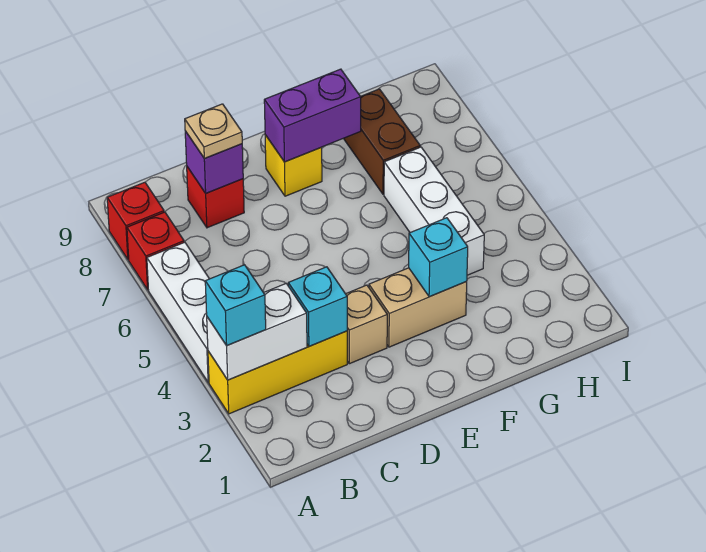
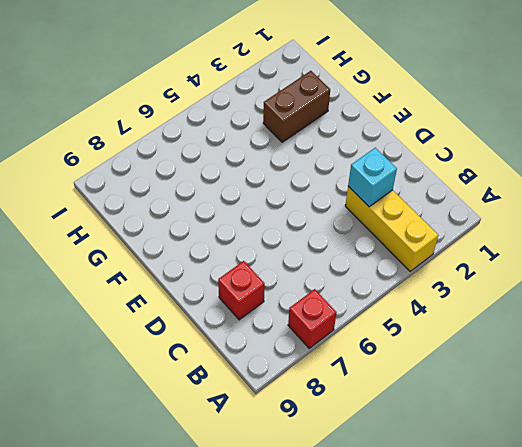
brown 1x2 brick [263,71,330,142] -> brown 1x2 brick moved to [343,89,420,194]
none -> white 1x3 brick [147,242,209,382]
none -> red 1x1 brick [107,182,164,260]
none -> tan 1x1 brick [346,285,387,364]

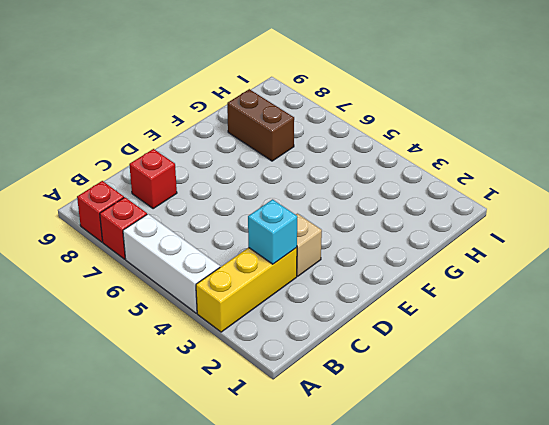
none -> tan 1x2 brick [369,268,467,347]
none -> yellow 1x1 brick [265,135,322,196]
none -> white 1x3 brick [384,147,484,275]

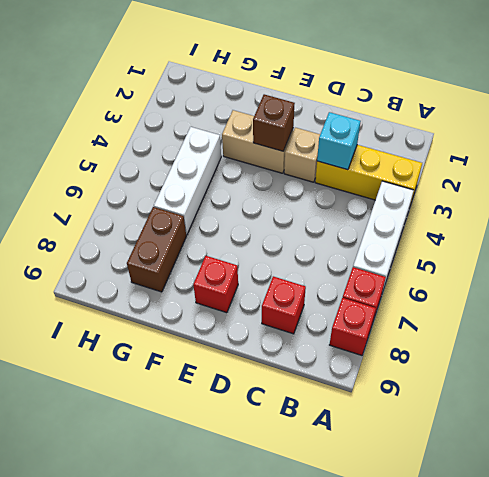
brown 1x1 brick [253,94,295,151] -> none
red 1x1 brick [193,256,238,313] -> yellow 1x1 brick [265,135,322,196]
none -> white 1x2 brick [207,284,307,380]
none -> purple 1x1 brick [185,131,243,193]
none -> purple 1x2 brick [264,69,361,162]

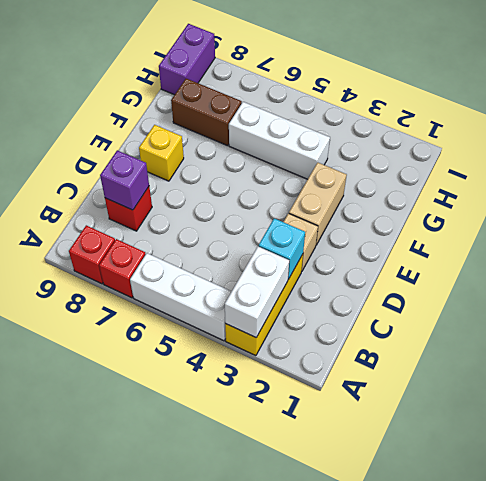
purple 1x2 brick [159,24,215,95] -> purple 1x2 brick moved to [264,69,361,162]
none -> cyan 1x1 brick [409,218,468,297]
none -> cyan 1x1 brick [205,265,266,345]
none -> tan 1x1 plate [185,104,242,159]

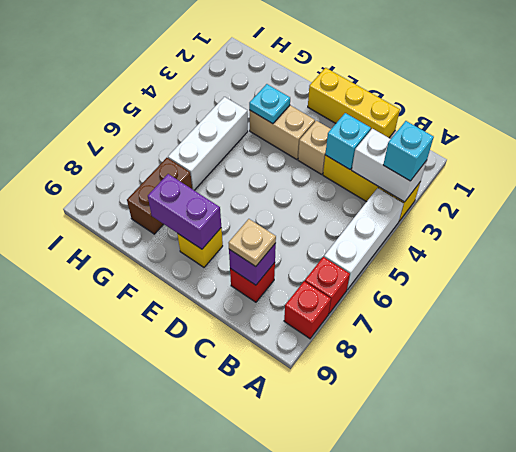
yellow 1x3 brick [308,68,400,138] -> none
cyan 1x1 plate [249,84,290,124] -> cyan 1x1 brick [409,218,468,297]

